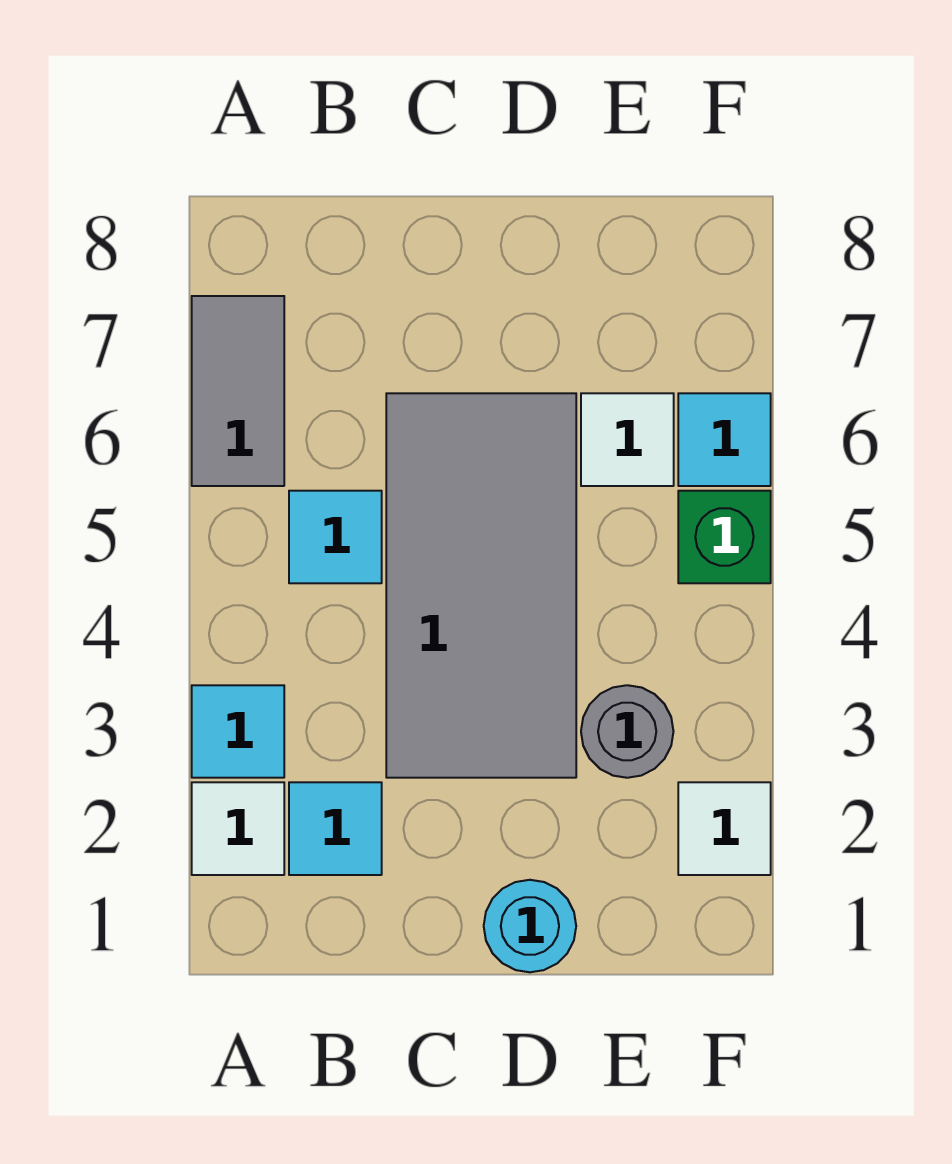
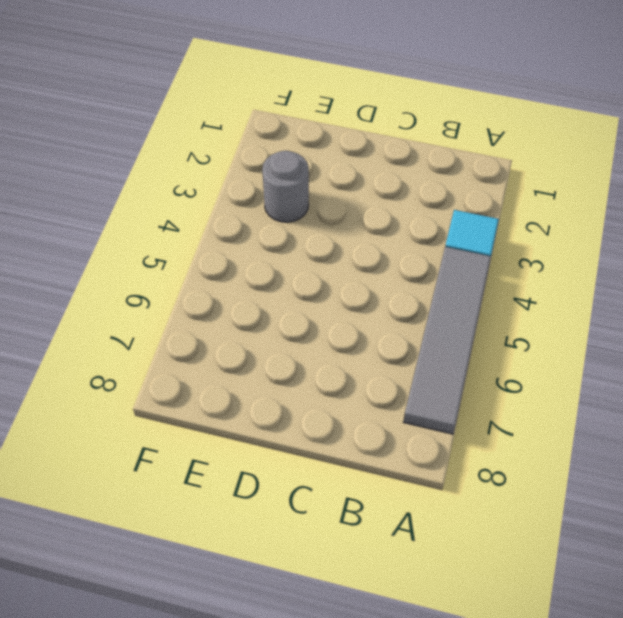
grey 1x4 tile [403,247,491,434] -> grey 1x2 tile [192,296,284,486]
none -> white 1x1 tile [192,782,284,875]
none -> cyan 1x1 tile [289,782,382,875]
none -> cyan 1x1 tile [289,491,382,583]

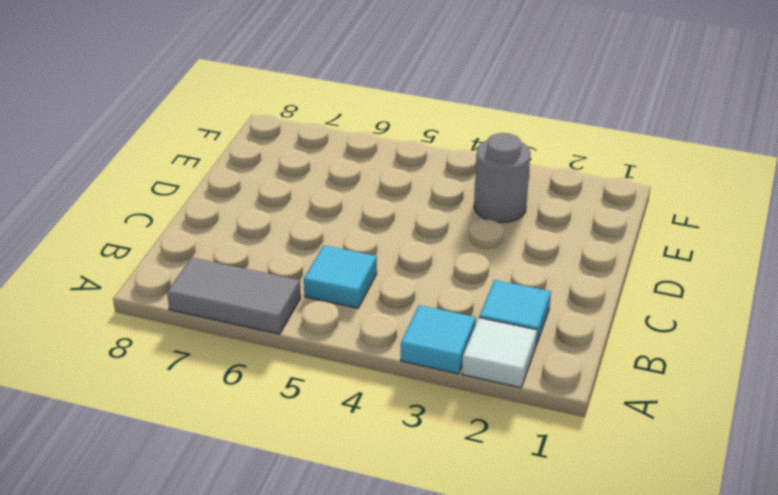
none -> grey 2x4 tile [386,393,576,778]
none -> cyan 1x1 round brick [484,880,576,972]
none -> white 1x1 tile [581,393,674,486]

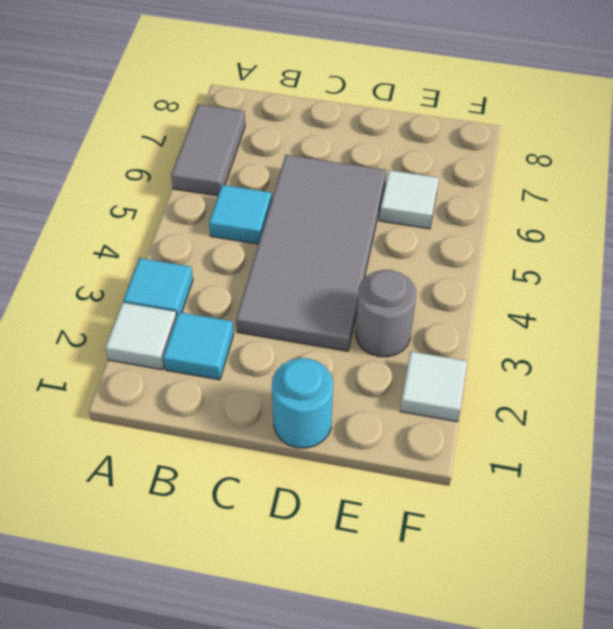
none -> green 1x1 brick [678,491,771,583]
none -> cyan 1x1 tile [678,393,771,486]

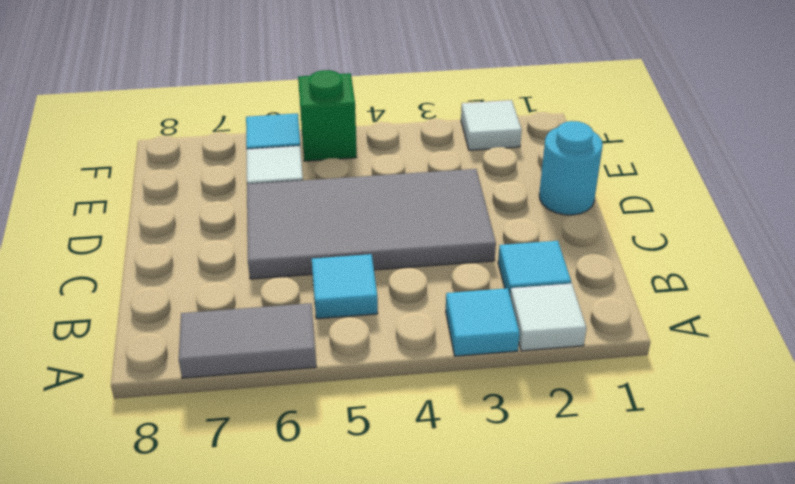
none -> grey 1x1 round brick [581,685,673,778]

